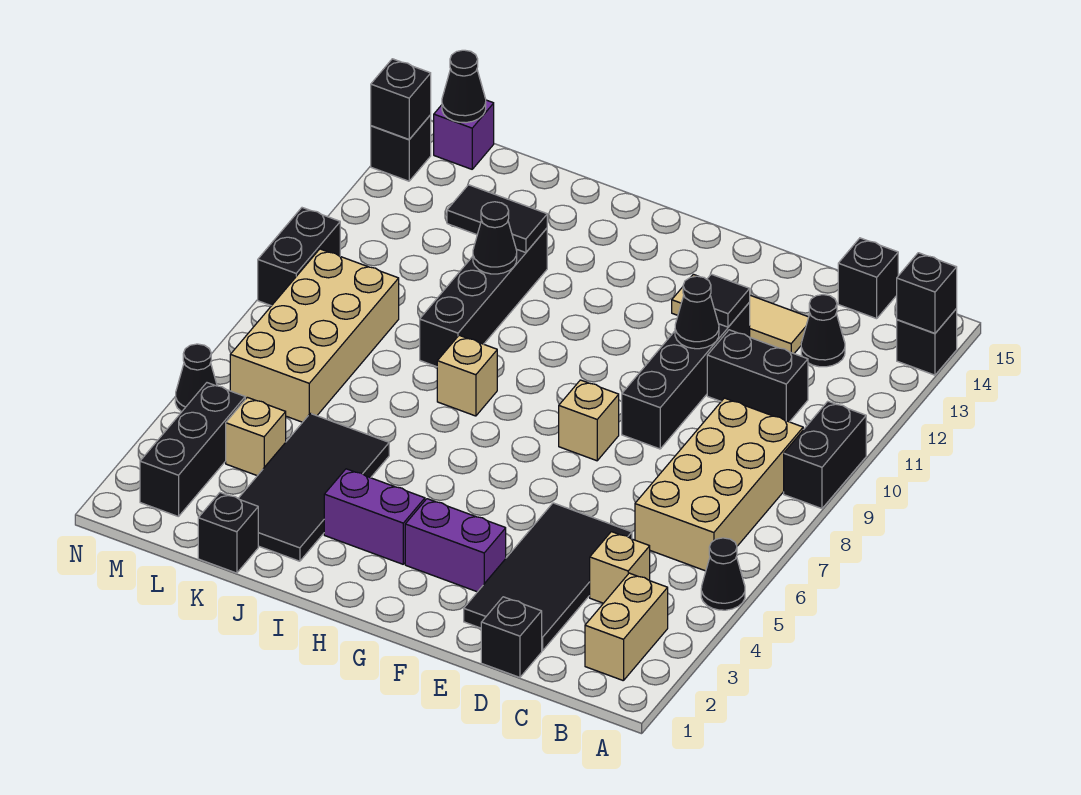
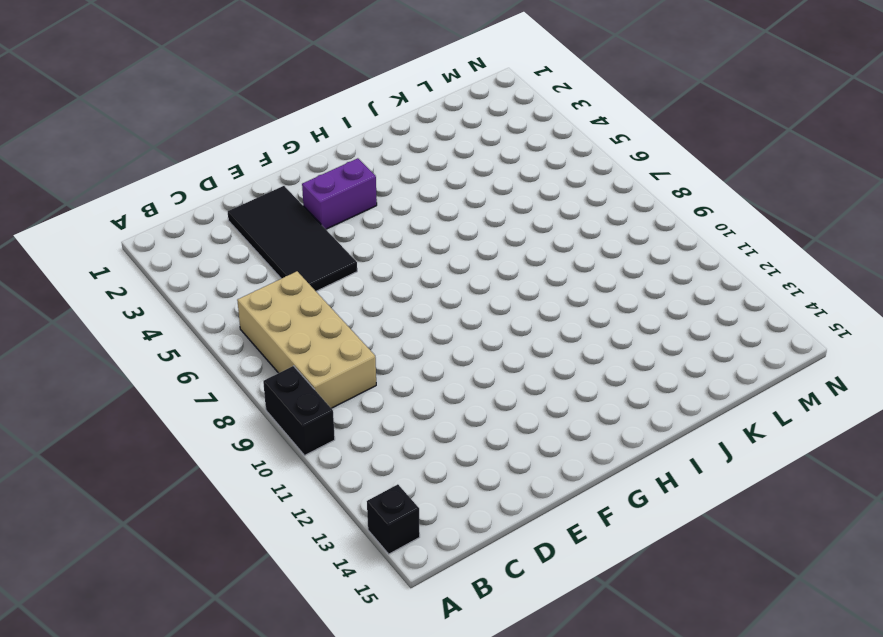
none -> black 1x1 cone [701,538,745,610]
none -> tan 1x2 brick [585,573,668,681]
none -> tan 1x1 brick [590,532,650,603]
none -> black 1x2 brick [707,330,808,422]

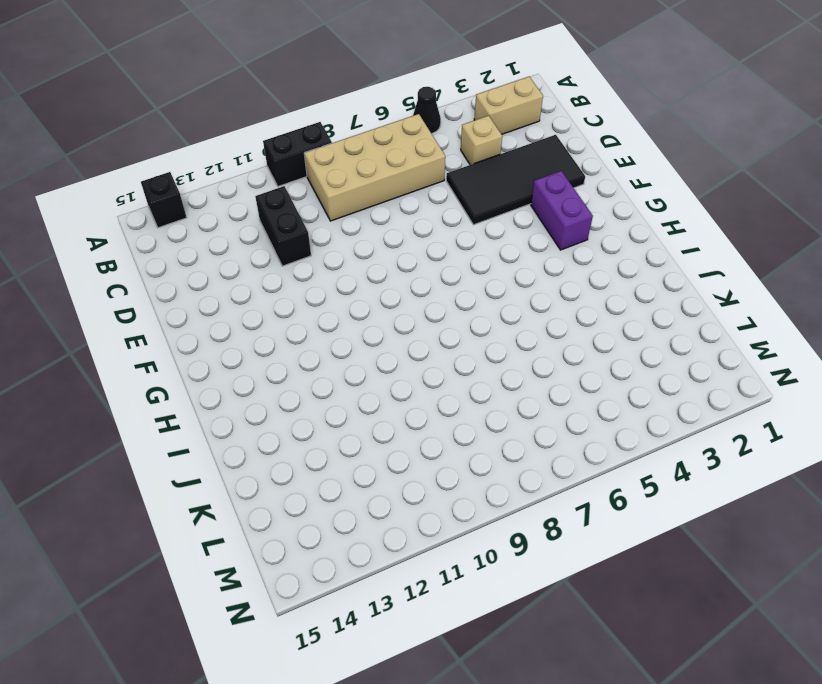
none -> black 1x1 cone [801,295,845,367]
none -> black 1x1 brick [838,238,898,319]
none -> black 1x1 brick [481,597,542,677]
none -> tan 1x3 tile [672,274,809,353]

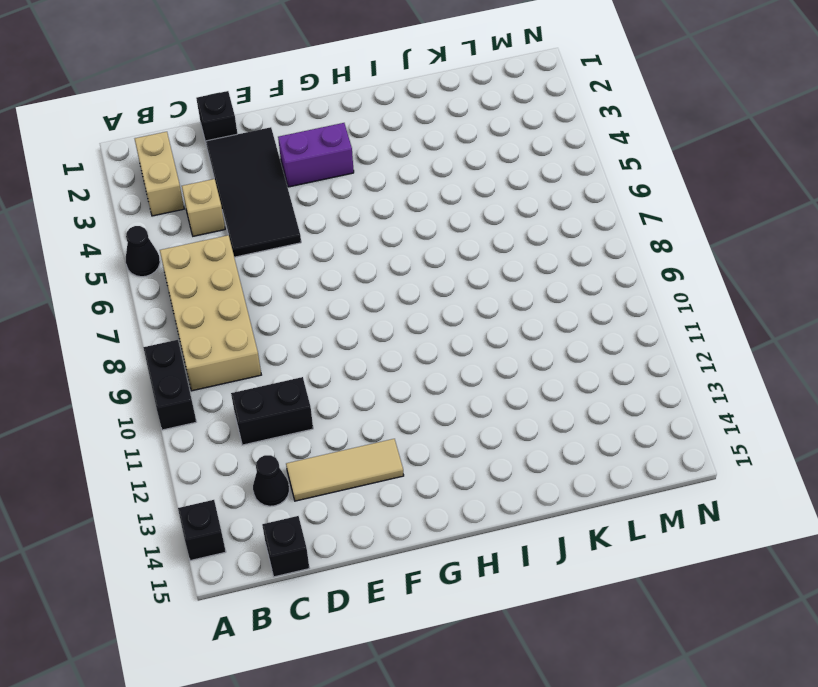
none -> black 1x4 brick [622,303,750,449]
none -> tan 1x1 brick [559,380,619,461]
none -> purple 1x2 brick [324,469,425,564]
none -> tan 1x1 brick [437,335,497,416]

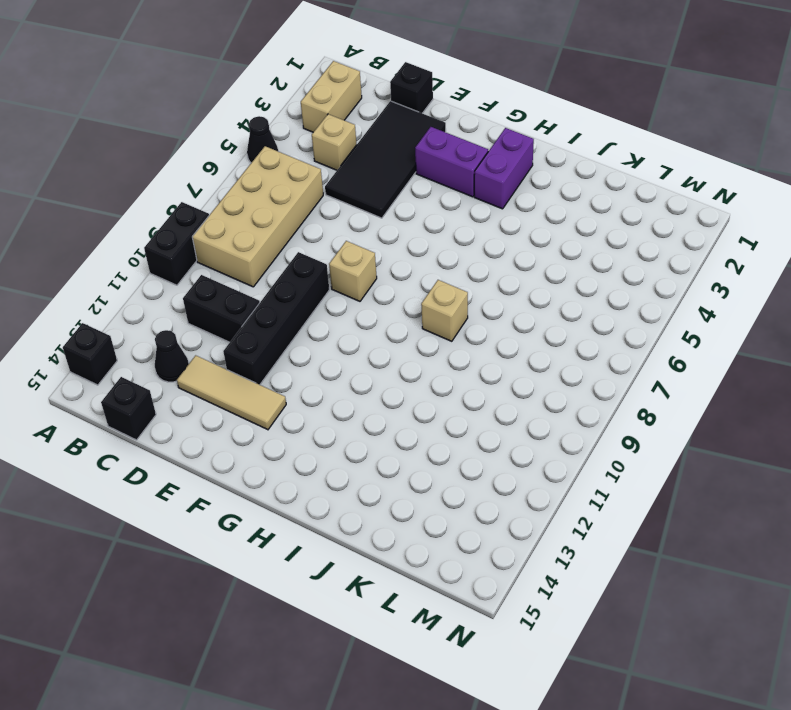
purple 1x2 brick [474,128,534,209] -> purple 1x2 brick turned to [324,469,425,564]
none -> black 2x4 tile [238,413,389,561]
none -> black 1x4 brick [420,228,547,367]
none -> black 1x1 brick [198,493,258,573]
none -> tan 1x1 brick [226,397,286,476]

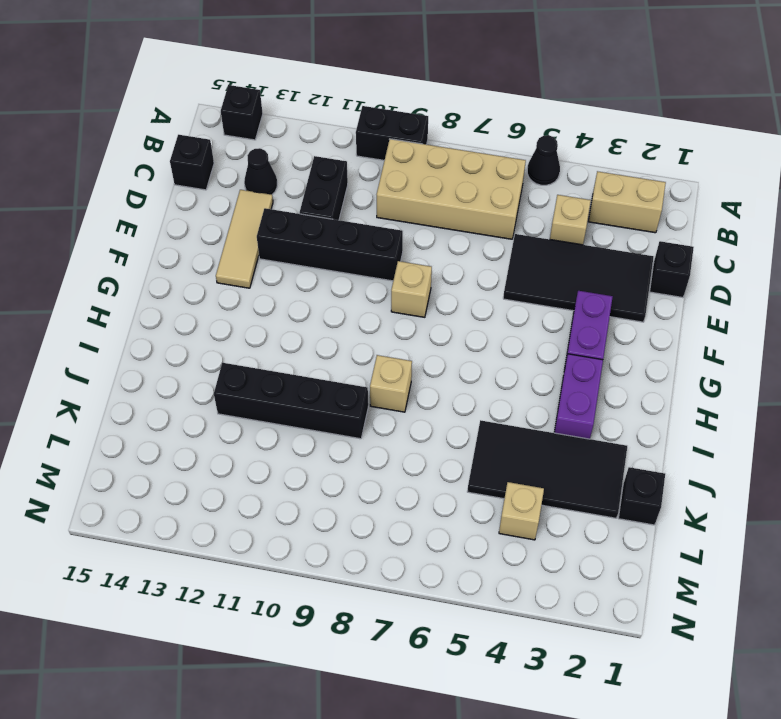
none -> tan 2x4 brick [230,249,399,422]
none -> black 1x3 brick [140,383,245,517]
none -> purple 1x1 brick [434,100,494,169]
none -> black 1x1 cone [175,344,217,412]

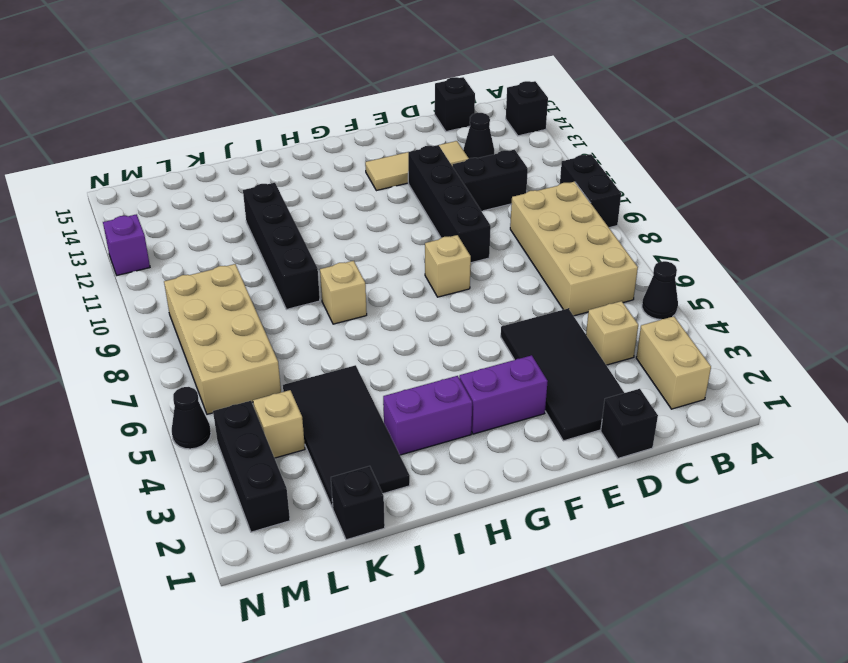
purple 1x1 brick [103,214,150,275] -> purple 1x1 brick moved to [434,100,494,169]
none -> black 1x2 brick [258,208,340,306]
none -> black 1x1 brick [371,115,431,181]
none -> black 1x1 brick [897,253,957,333]
none -> black 1x1 cone [675,276,719,349]

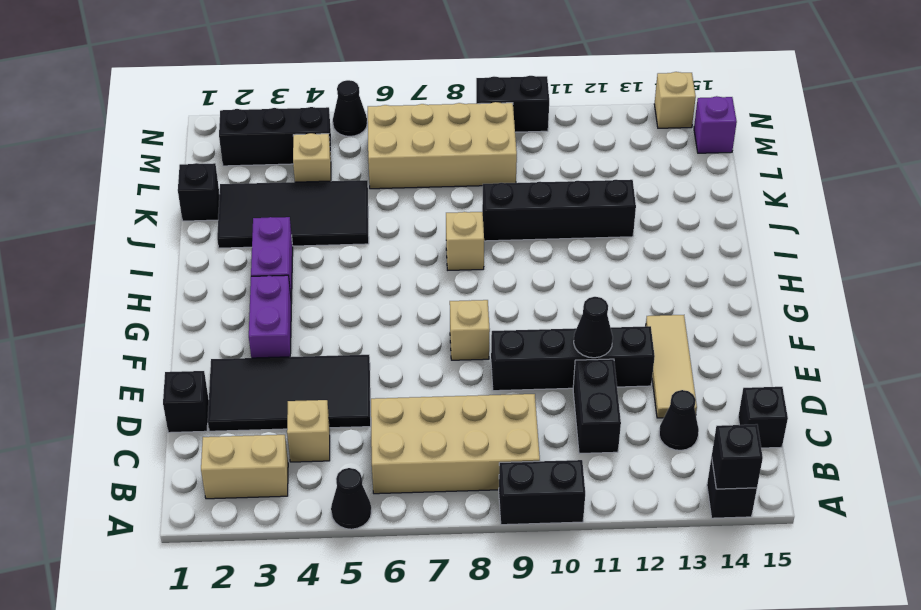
tan 1x1 brick [654,72,696,128] -> black 1x1 brick [371,115,431,181]
none -> black 1x1 tile [707,274,750,327]
none -> black 1x1 cone [473,202,517,274]
none -> black 1x2 tile [447,185,547,253]
none -> black 1x1 cone [442,50,486,123]

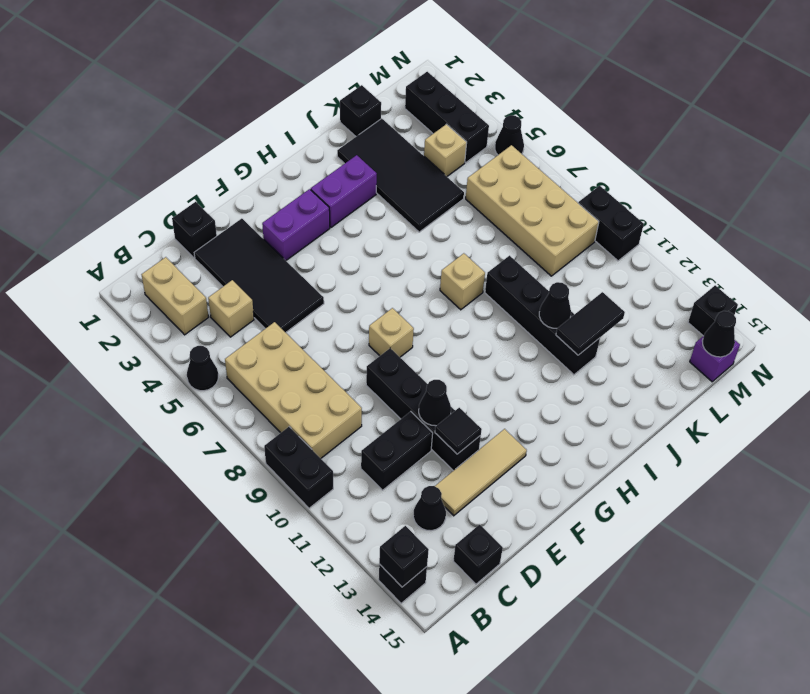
none -> black 1x1 brick [371,59,431,140]

